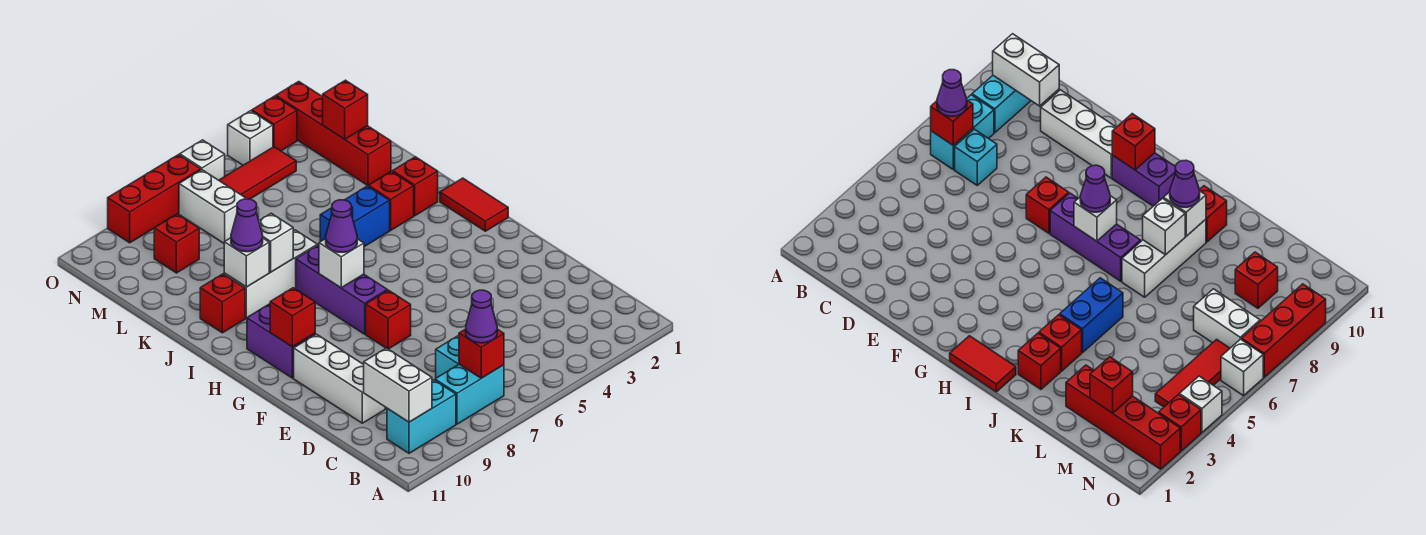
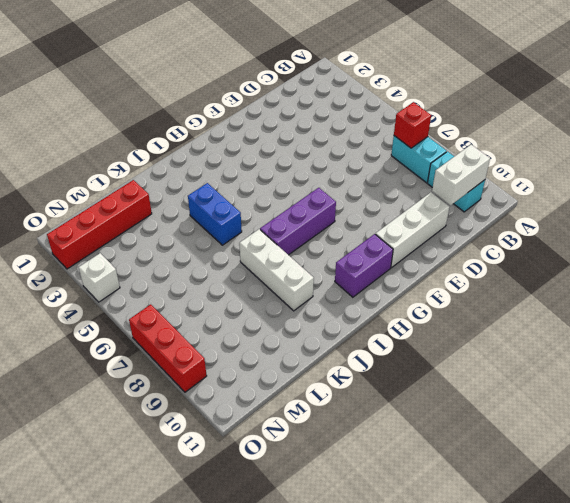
none -> cyan 1x1 brick [436,336,459,378]
none -> red 1x1 brick [366,290,411,349]
none -> red 1x2 tile [440,178,508,231]
none -> red 1x1 brick [393,157,438,216]

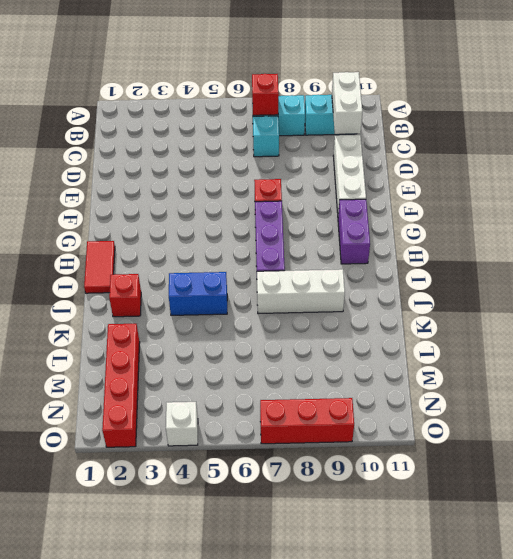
none -> red 1x1 brick [368,171,414,230]
none -> red 1x1 brick [200,274,245,333]
none -> white 1x2 brick [179,170,247,243]
none -> red 1x1 brick [154,214,199,273]

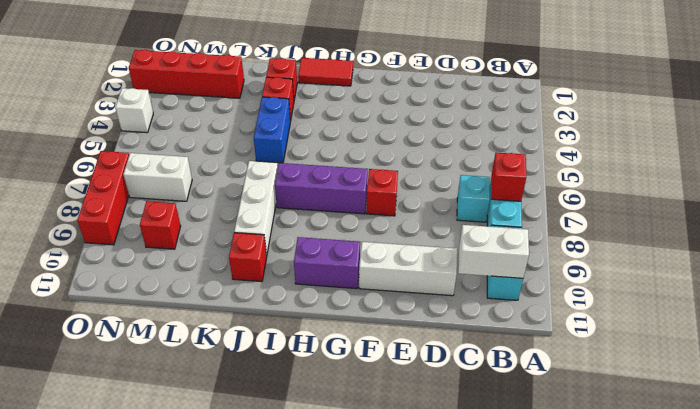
none -> red 1x3 tile [219,147,296,199]
none -> red 1x1 brick [252,96,297,151]
none -> white 1x1 brick [180,140,225,180]
none -> red 1x1 brick [270,288,315,347]

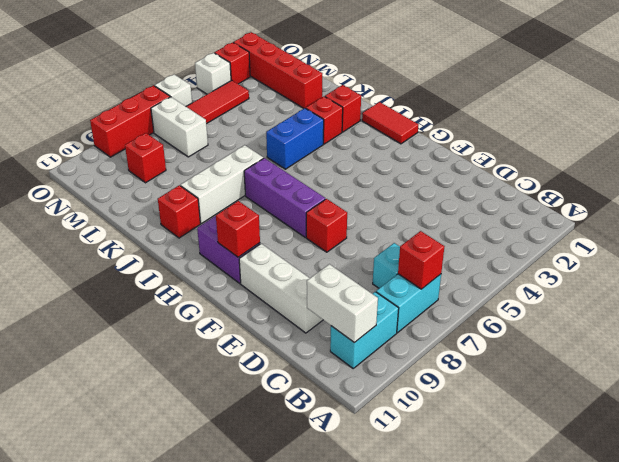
none -> white 1x1 brick [319,239,364,288]
none -> white 1x1 brick [259,213,293,272]
none -> white 1x1 brick [224,238,269,287]
none -> red 1x1 brick [323,80,368,139]

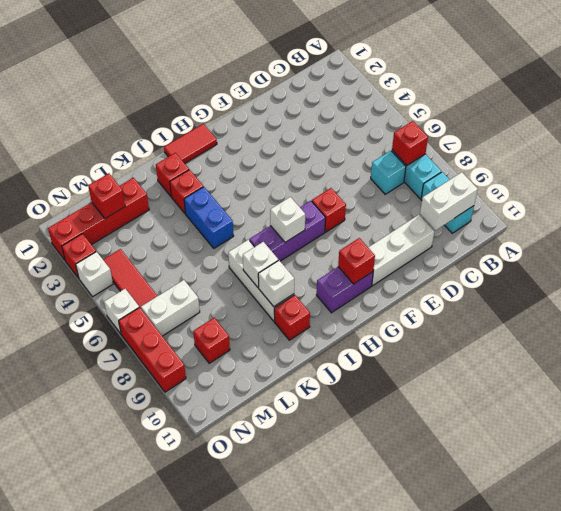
none -> purple 1x1 cone [466,290,497,343]
none -> purple 1x1 cone [326,200,357,252]
none -> purple 1x1 cone [231,199,263,252]

